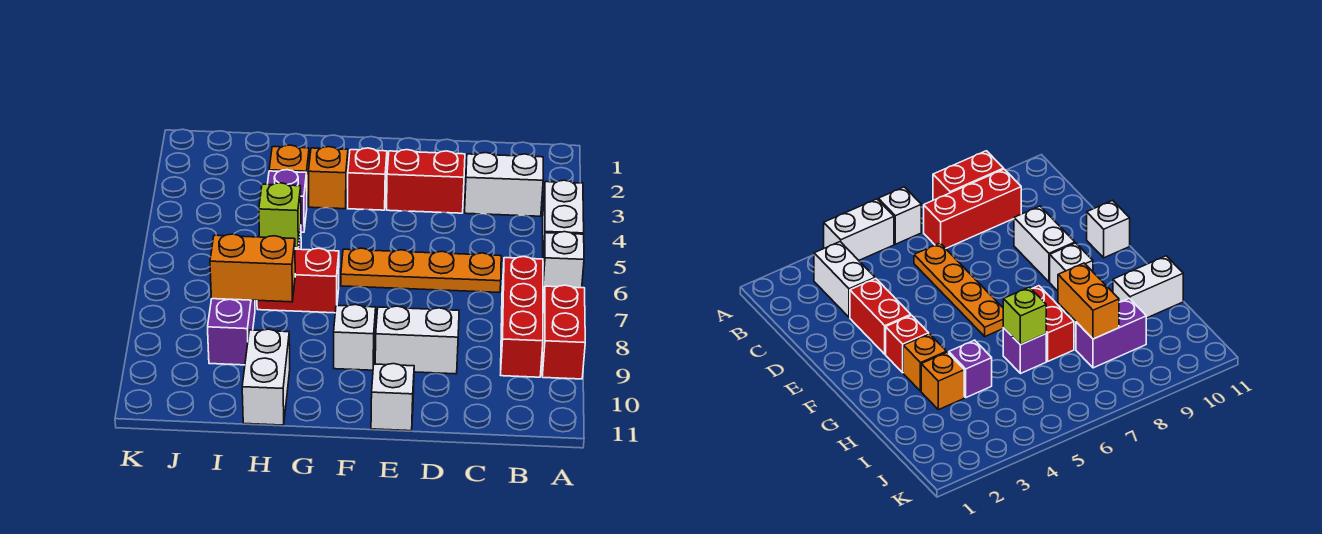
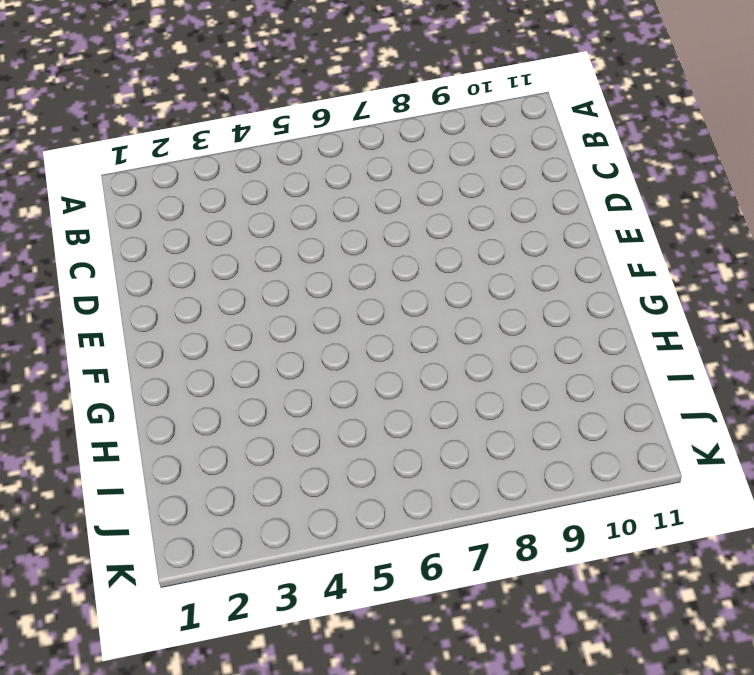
none -> white 1x2 brick [543,180,584,256]
none -> white 1x1 brick [543,232,584,294]
none -> red 1x2 brick [542,285,585,379]

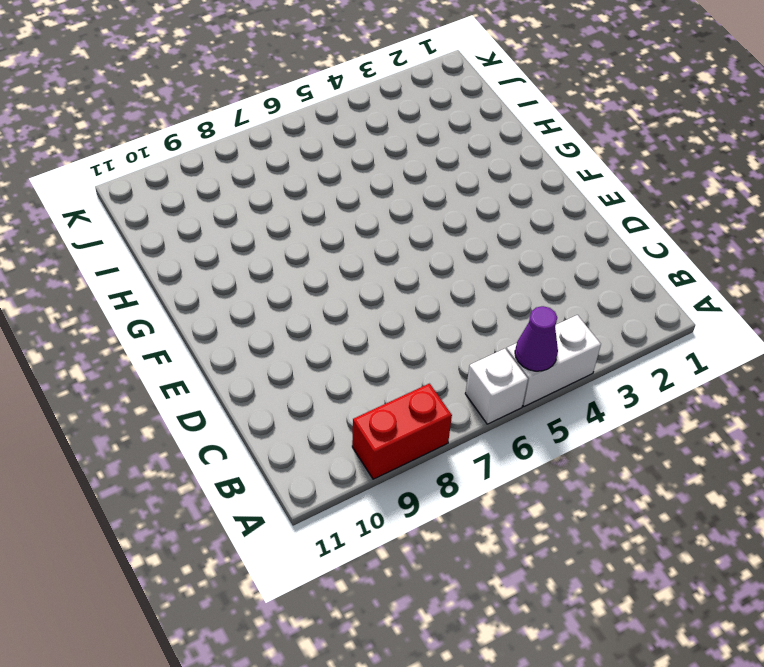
purple 1x1 cone [515,306,558,371] -> none
none -> white 1x2 brick [465,153,543,216]
none -> red 1x3 brick [501,257,543,377]
none -> orange 1x4 plate [341,248,501,292]

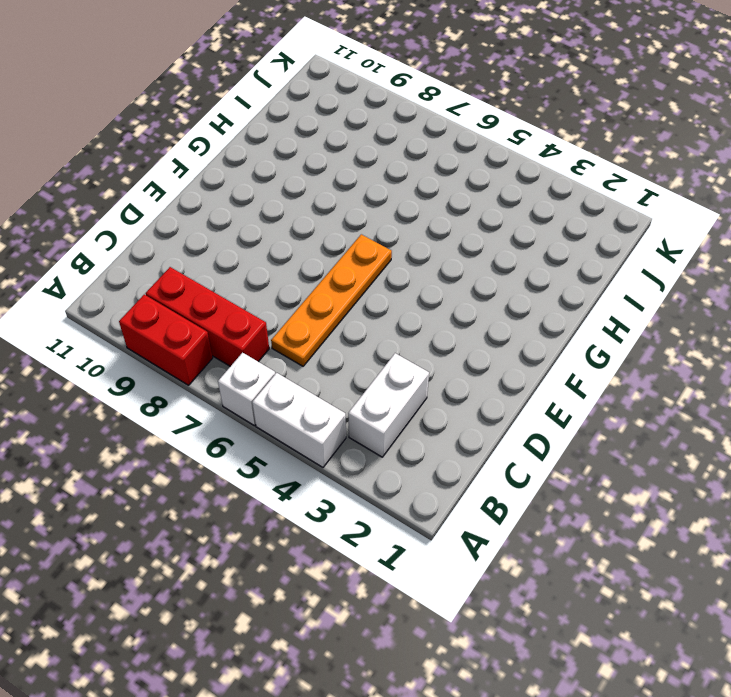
none -> red 1x2 brick [387,150,465,213]
none -> white 1x2 brick [375,306,459,374]
none -> white 1x1 brick [371,364,414,431]

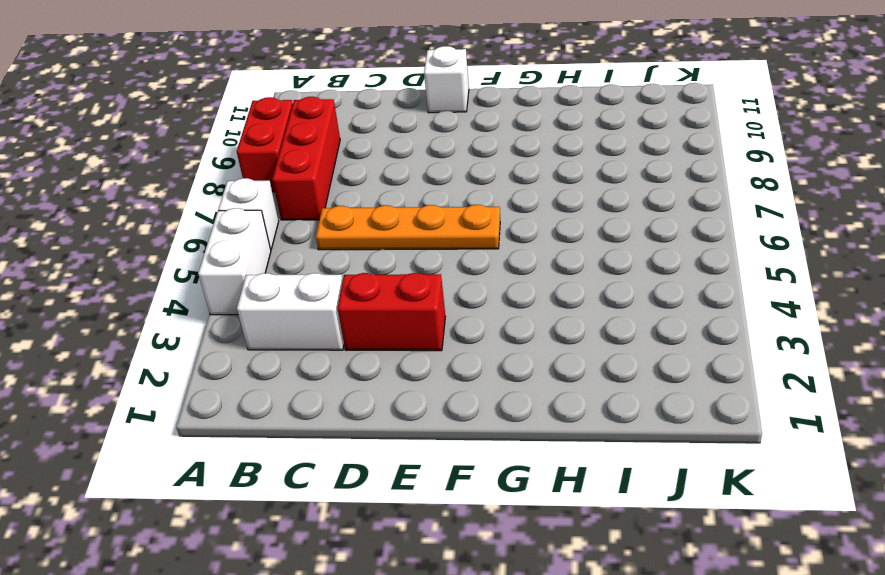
none -> white 1x2 brick [375,306,459,374]
none -> red 1x1 brick [348,148,387,210]
none -> white 1x1 brick [334,305,376,370]

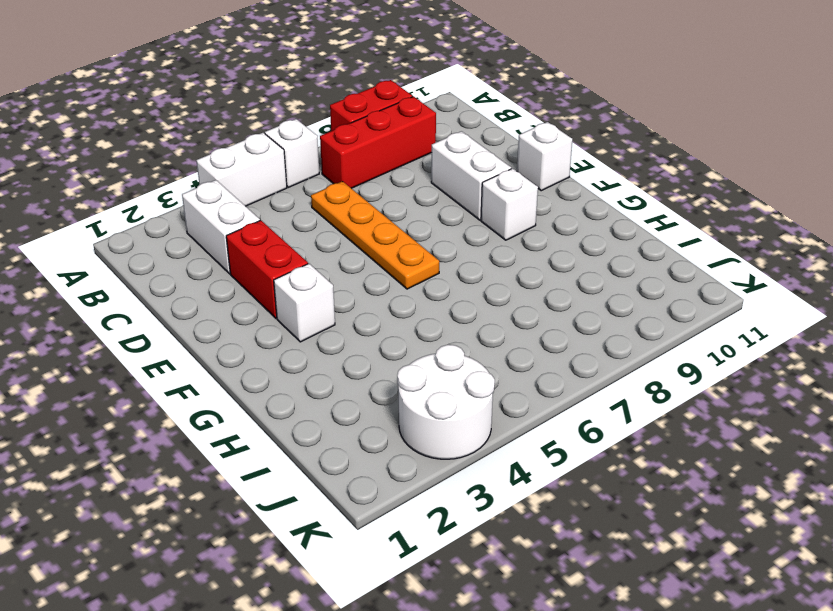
white 1x1 brick [274,264,335,342] -> red 1x1 brick [348,148,387,210]
white 2x2 round brick [397,345,495,459] -> none
none -> orange 1x1 brick [309,147,348,209]
none -> red 1x2 brick [257,248,339,313]
none -> orange 1x1 brick [269,145,309,201]

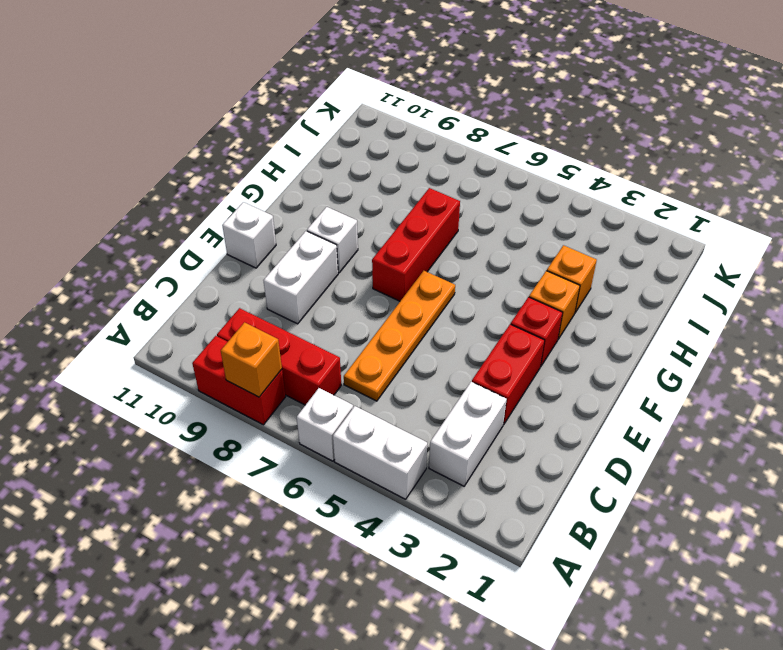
orange 1x1 brick [221,322,282,397] -> none
red 1x3 brick [372,188,460,301] -> red 1x2 brick [257,248,339,313]
none -> purple 1x1 brick [268,170,307,232]
none -> purple 1x1 brick [1003,328,1046,374]
none -> white 1x2 brick [242,329,290,425]

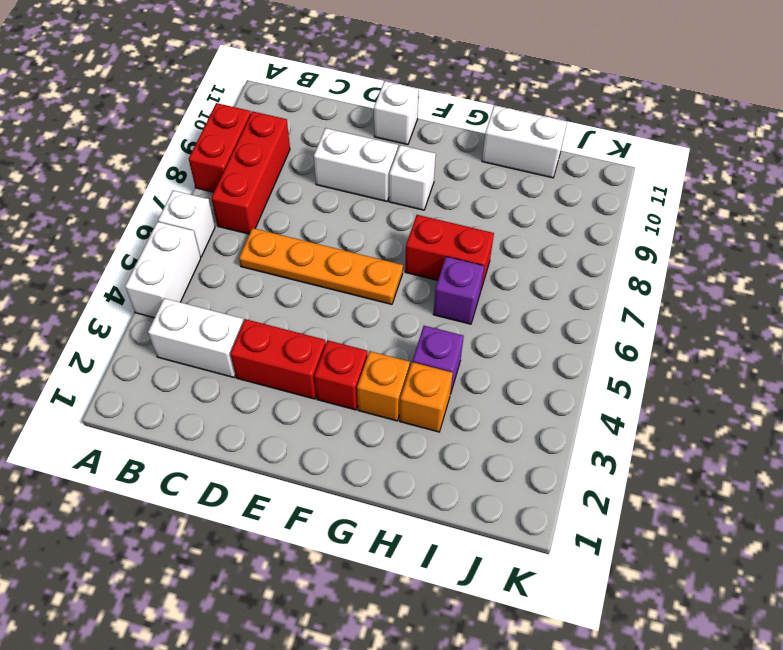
white 1x2 brick [482,105,567,178] -> white 1x2 brick turned to [242,329,290,425]
none -> purple 1x2 brick [208,299,255,365]
none -> lime 1x1 brick [259,183,301,248]
none -> orange 1x2 brick [210,234,295,302]

